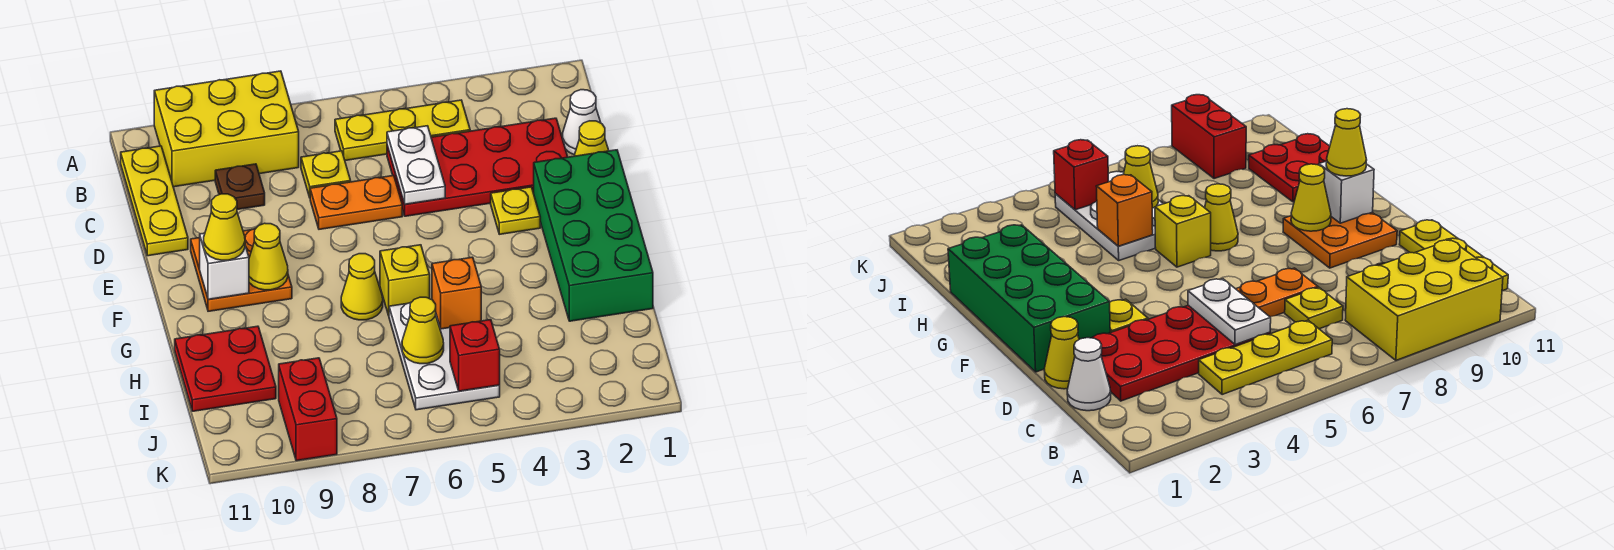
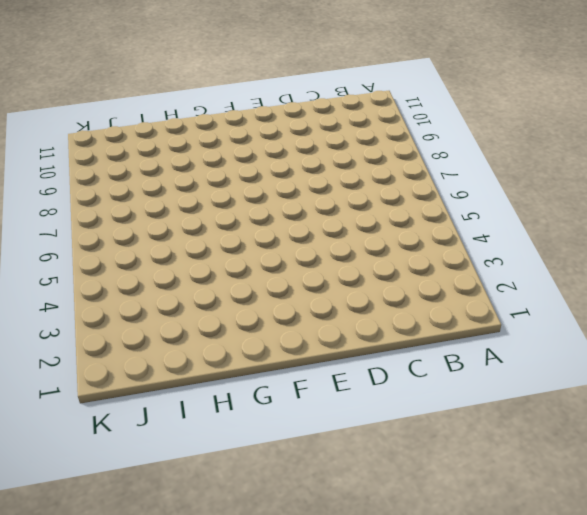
none -> yellow 2x3 brick [154,71,299,187]
none -> yellow 1x3 plate [335,100,470,160]
none -> yellow 1x3 plate [121,146,188,256]

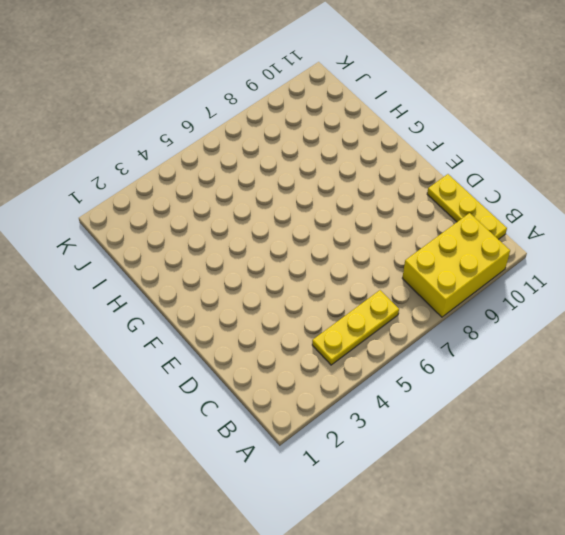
none -> white 1x1 cone [562,90,601,155]
none -> red 2x4 plate [387,118,568,216]
none -> yellow 1x1 plate [301,151,351,197]

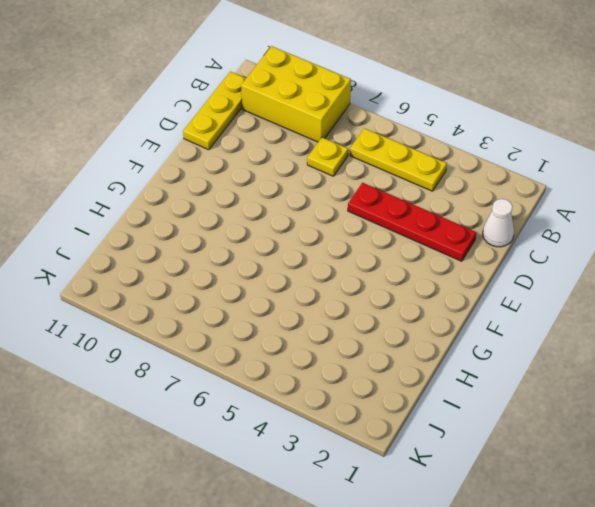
red 1x4 plate [348,183,476,261] -> red 2x4 plate [387,118,568,216]
none -> brown 1x1 plate [215,164,265,209]
none -> yellow 1x1 cone [574,121,609,156]
none -> orange 1x2 plate [310,176,402,229]

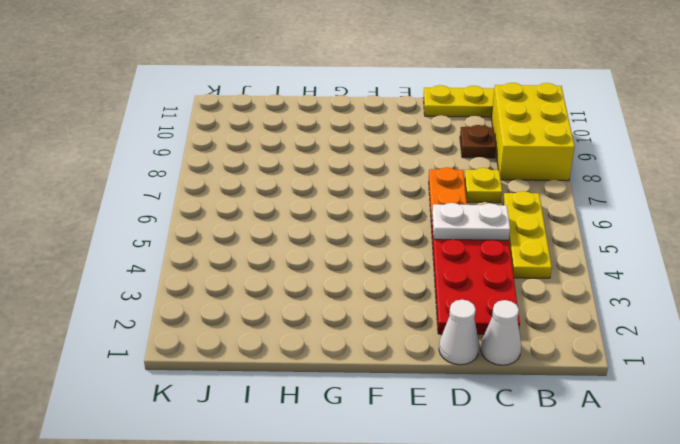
white 1x1 cone [439,300,479,365] -> yellow 1x1 cone [574,121,609,156]
none -> green 2x4 brick [534,150,653,321]
none -> yellow 1x1 plate [491,187,540,234]
none -> orange 2x2 plate [191,228,292,311]

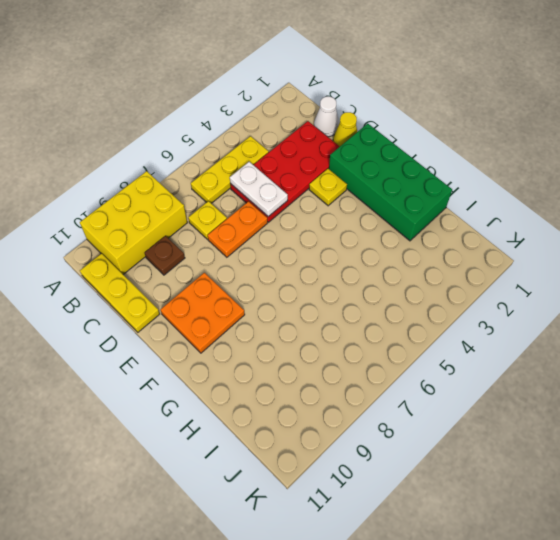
none -> yellow 1x1 brick [380,245,430,315]
none -> yellow 1x1 cone [341,254,383,320]
none -> white 2x3 plate [389,302,500,410]

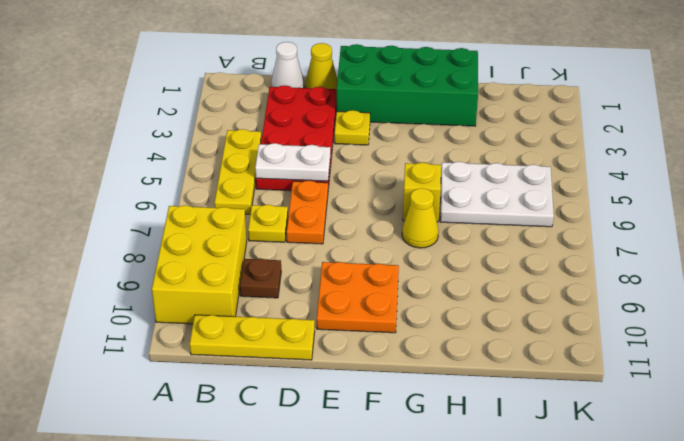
none -> red 2x2 plate [175,326,276,411]
none -> red 1x2 brick [279,358,337,461]
none -> yellow 1x1 cone [249,223,288,290]

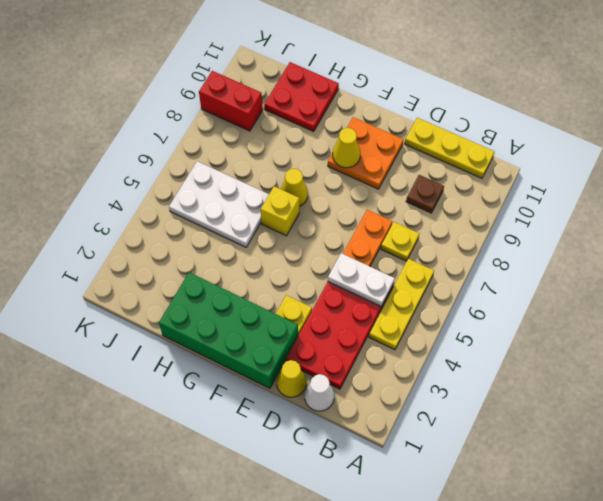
none -> yellow 2x3 brick [154,71,299,187]
none -> white 1x1 brick [200,233,249,299]
none -> orange 1x1 brick [432,257,481,329]

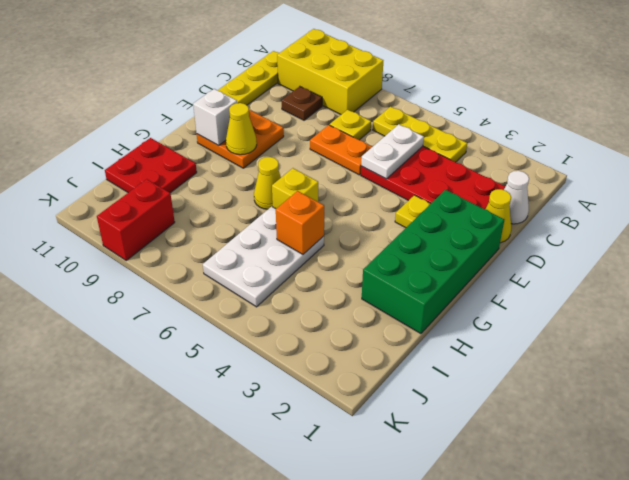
none -> yellow 1x1 cone [402,297,444,364]
none -> red 1x1 brick [450,320,500,391]
none -> yellow 1x1 cone [204,194,245,260]

